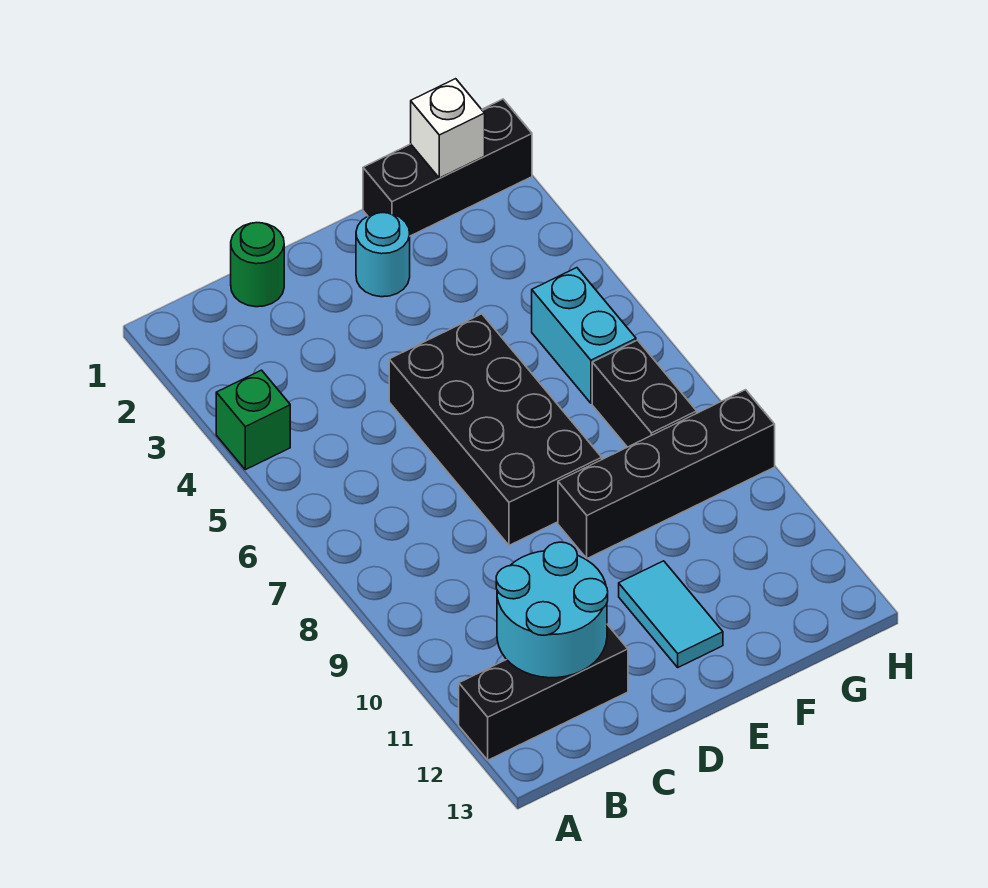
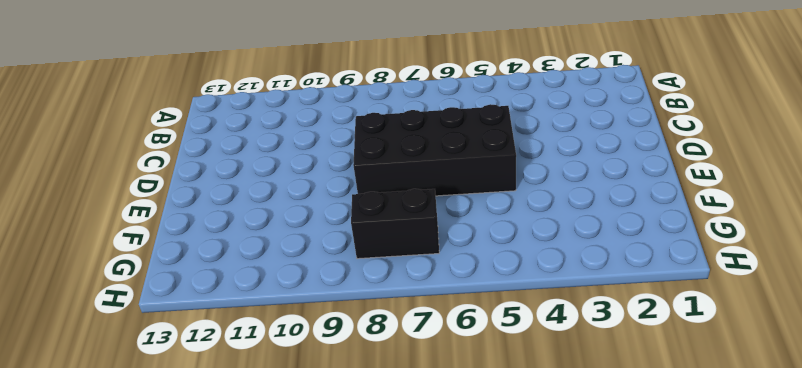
none -> green 1x1 brick [216,370,290,470]
none -> black 1x3 brick [459,625,628,760]
none -> green 1x1 round brick [231,223,284,307]

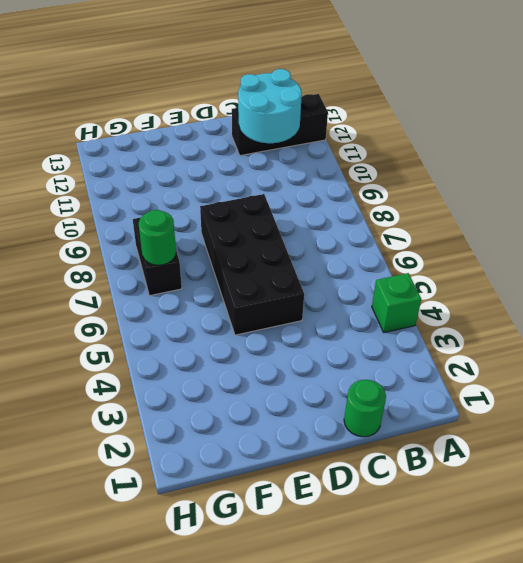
green 1x1 round brick [139,210,176,265] -> none
none -> cyan 1x1 round brick [356,213,410,297]
none -> black 1x4 brick [558,390,775,558]
none -> cyan 1x2 tile [619,561,723,667]

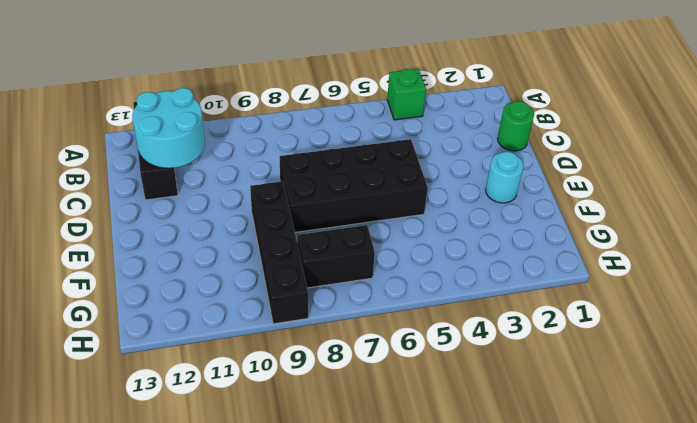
none -> cyan 1x2 tile [619,561,723,667]
none -> black 1x3 brick [363,99,532,236]
none -> cyan 1x2 brick [532,268,636,403]

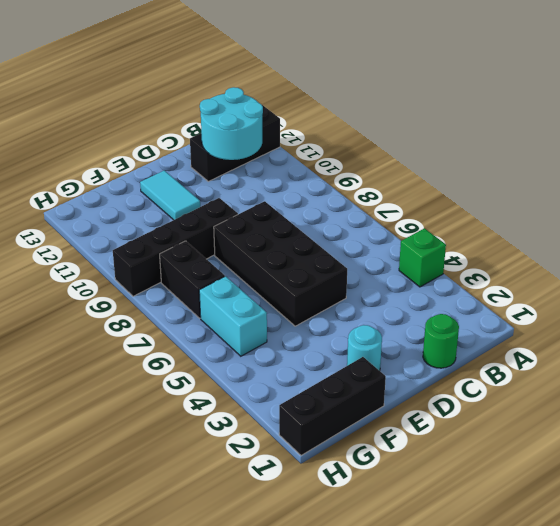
none -> white 1x1 brick [411,79,485,178]

